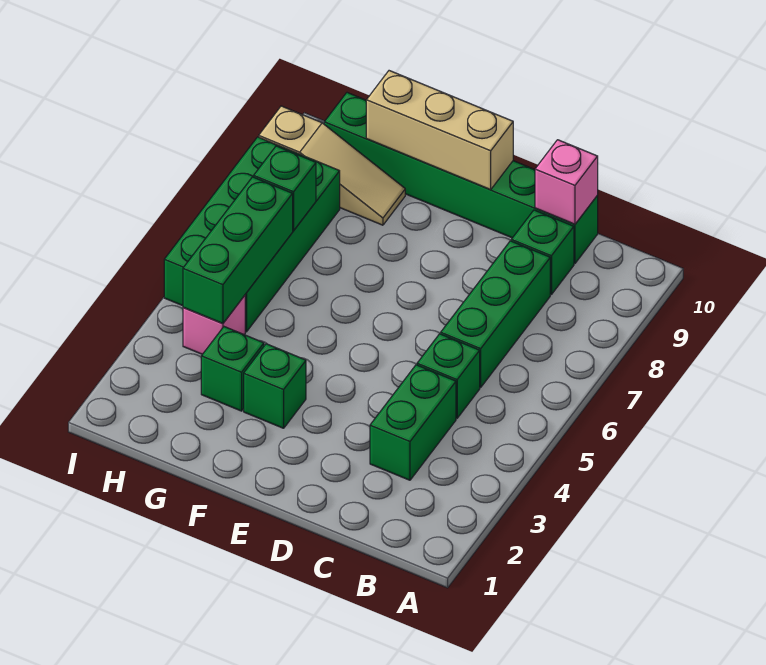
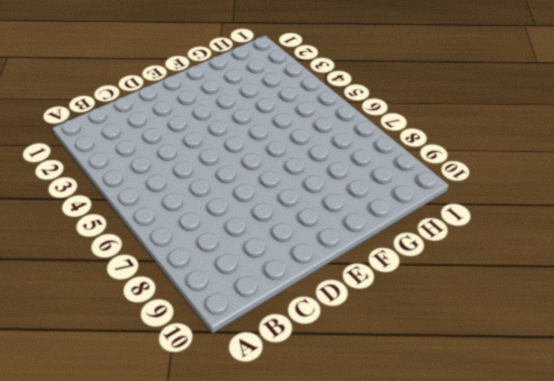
none -> green 1x2 brick [370,365,456,480]
none -> green 1x1 brick [417,334,480,418]
none -> green 1x3 brick [441,241,550,387]

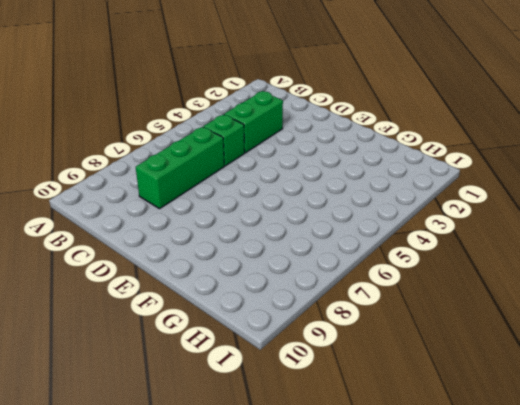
none -> green 1x1 brick [511,210,574,295]
none -> green 1x6 brick [324,93,598,263]
none -> green 1x1 brick [244,344,306,428]

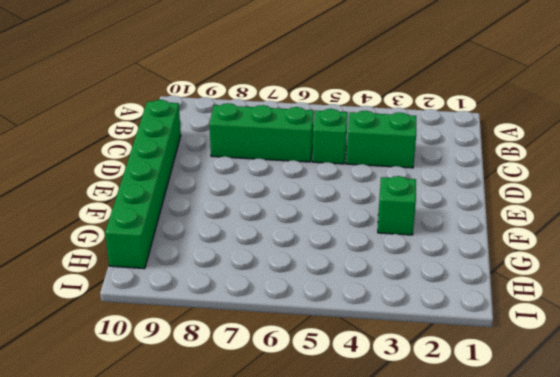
none -> green 1x1 brick [511,210,574,295]
none -> green 1x1 brick [201,327,264,411]
none -> tan 1x3 slope [259,106,405,225]

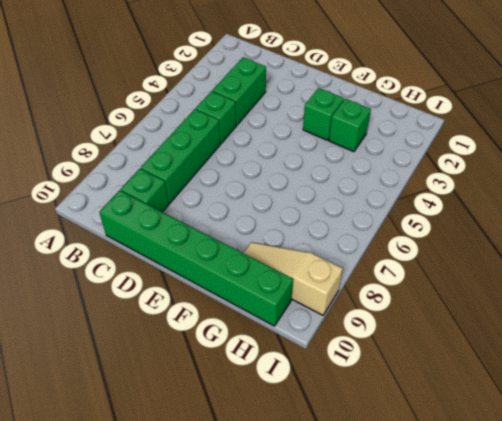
none -> pink 1x1 brick [183,295,245,354]
none -> green 2x4 brick [164,137,340,332]
none -> pink 1x1 brick [535,140,598,224]

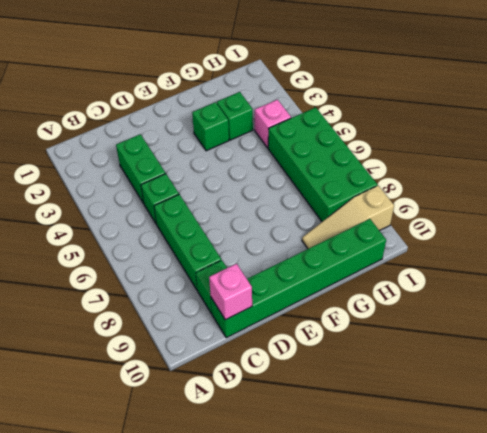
none -> tan 1x3 brick [366,71,513,190]
none -> green 1x3 brick [183,177,293,324]
none -> green 1x1 brick [254,146,316,231]

